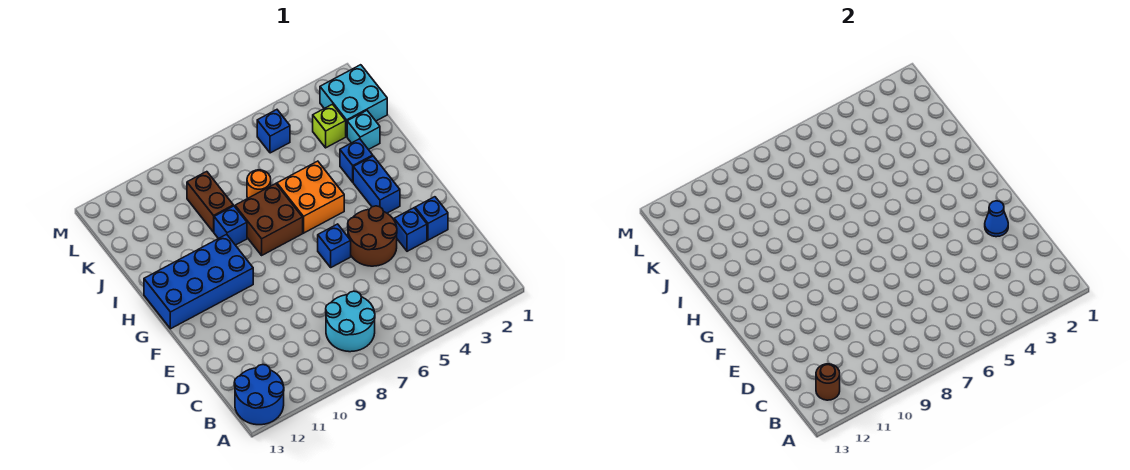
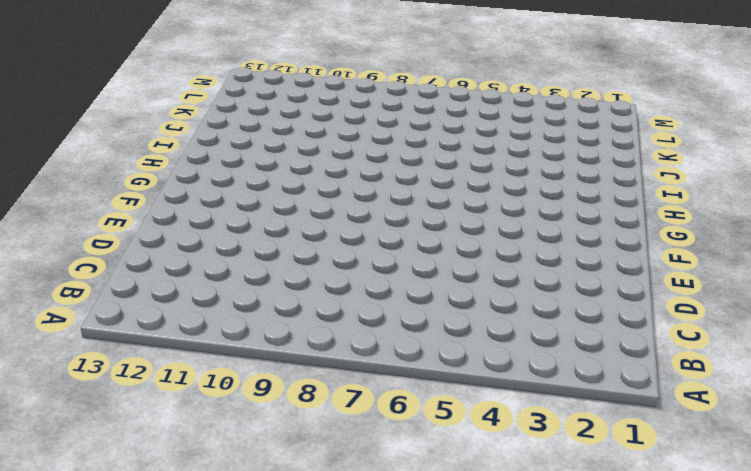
none -> blue 2x2 round brick [234,365,284,425]
none -> cyan 2x2 round brick [326,291,375,352]
none -> blue 1x1 brick [415,197,448,240]

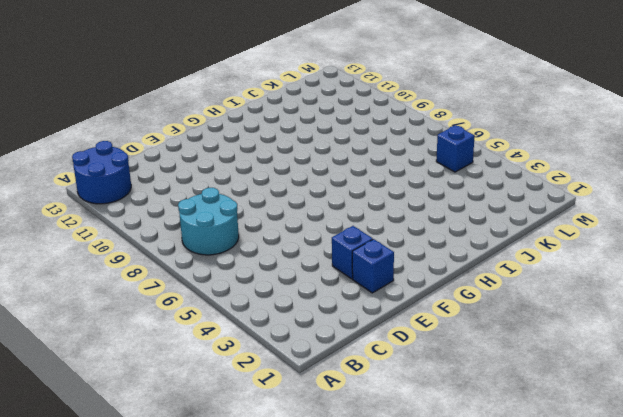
none -> brown 2x2 round brick [348,206,397,266]
none -> blue 1x1 brick [318,224,351,267]
none -> blue 1x2 brick [353,156,400,213]

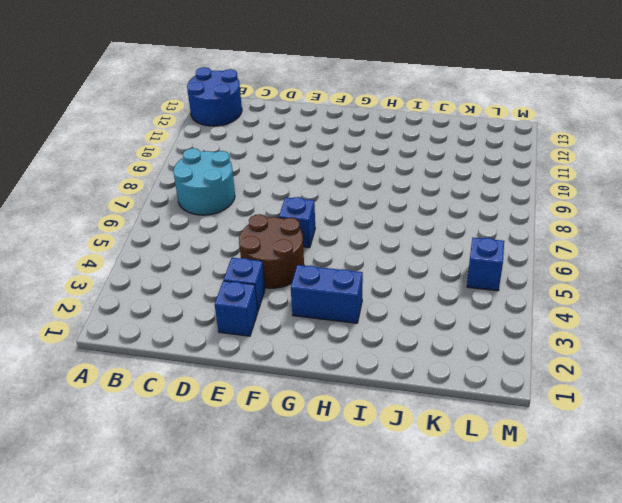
none -> blue 2x4 brick [144,234,253,329]
none -> orange 2x2 brick [277,161,344,233]
none -> brown 2x2 brick [235,184,303,255]

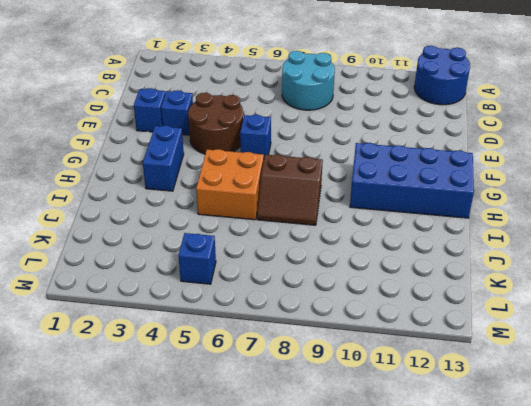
brown 2x2 slope [257,154,323,225] -> brown 2x2 brick [235,184,303,255]
none -> blue 1x1 brick [340,139,373,182]
none -> blue 1x1 brick [214,206,247,245]
none -> cyan 1x1 brick [347,111,380,150]

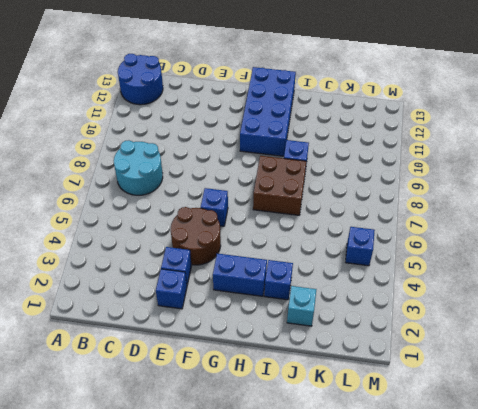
none -> orange 2x2 brick [277,161,344,233]
none -> orange 1x1 round brick [247,170,271,198]
none -> brown 1x2 brick [187,172,233,232]

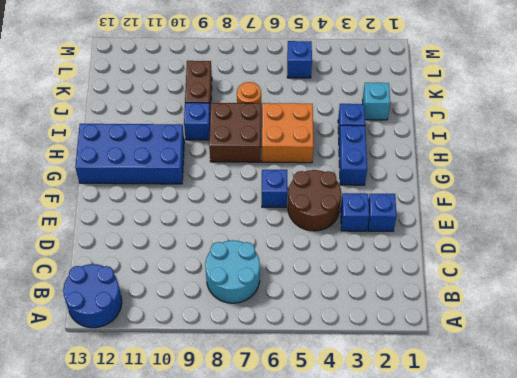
none -> cyan 2x2 brick [320,65,387,136]
none -> lime 1x1 brick [313,104,346,148]
none -> brown 1x1 round brick [816,364,840,400]

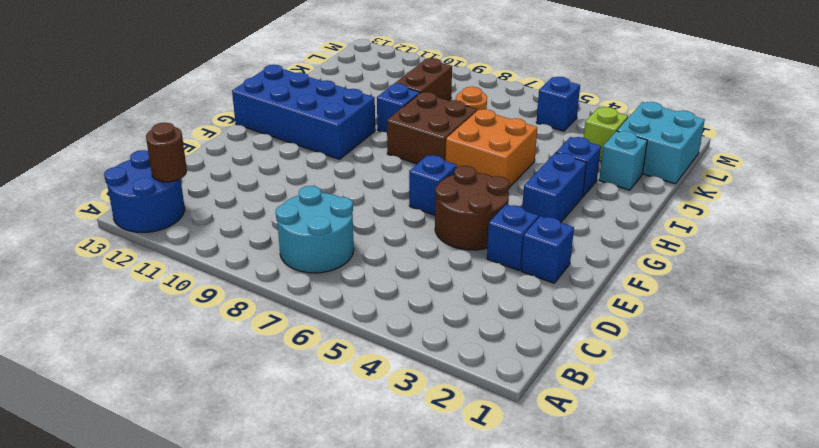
none -> blue 1x1 cone [985,201,1008,237]

